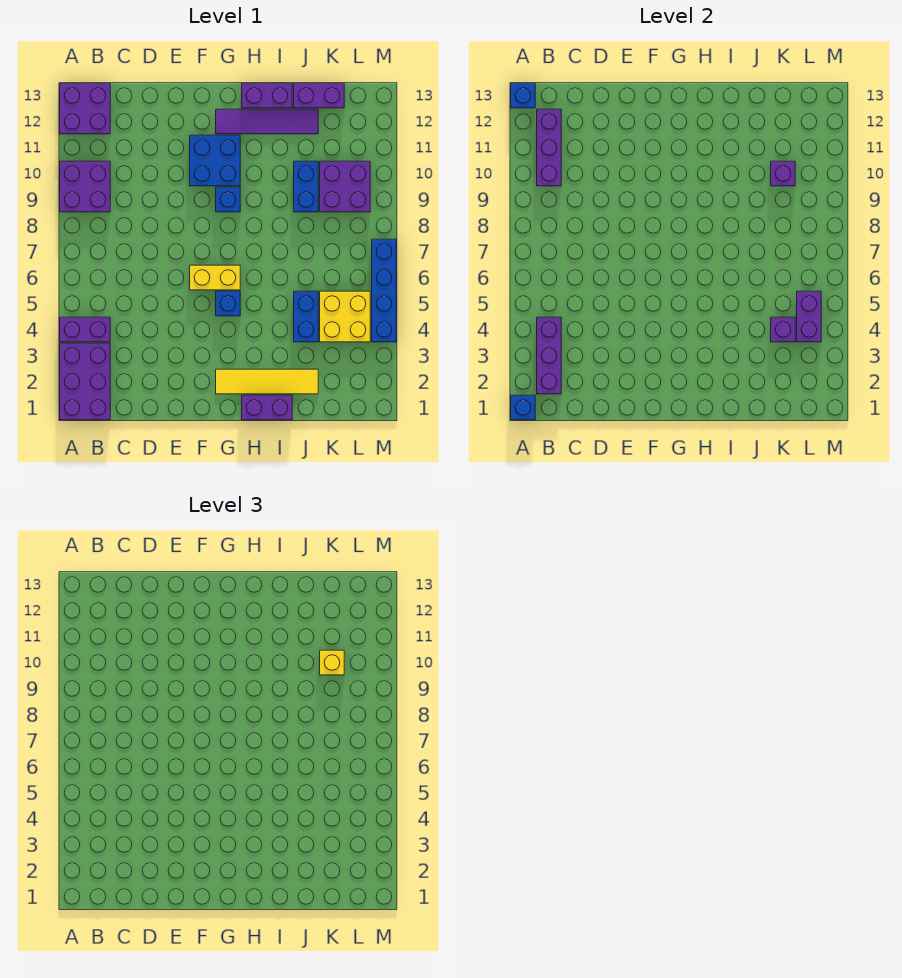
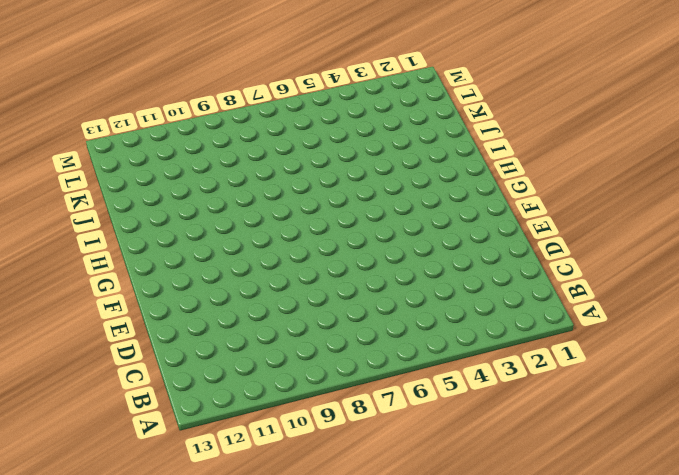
none -> purple 2x3 brick [60,343,110,420]
none -> purple 1x2 brick [60,317,110,342]
none -> purple 2x2 brick [60,161,110,212]

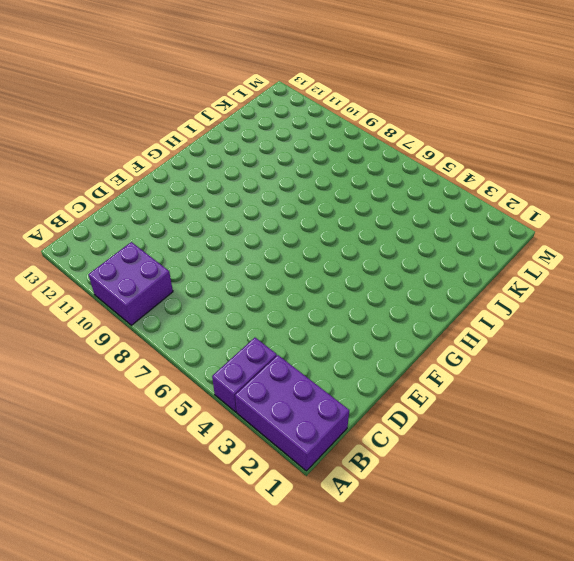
none -> purple 2x2 brick [60,83,110,134]
none -> yellow 1x2 brick [190,265,240,290]
none -> blue 2x2 brick [190,135,240,186]

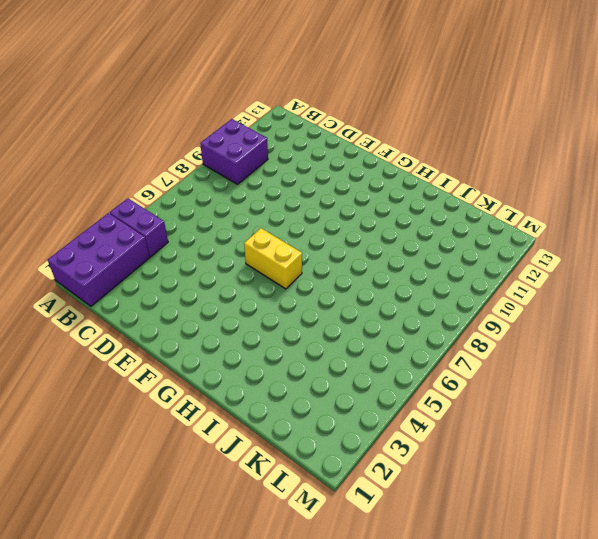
none -> purple 2x2 brick [60,83,110,134]
none -> blue 2x2 brick [190,135,240,186]
none -> yellow 1x4 tile [216,369,318,394]

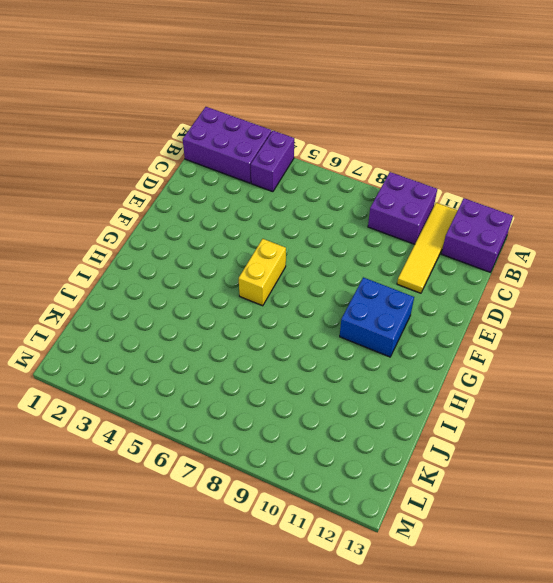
yellow 1x4 tile [397,203,458,293] -> yellow 1x4 tile moved to [216,369,318,394]
none -> blue 1x1 brick [216,291,240,316]
none -> blue 1x1 brick [216,187,240,212]
none -> purple 1x4 tile [216,109,318,134]

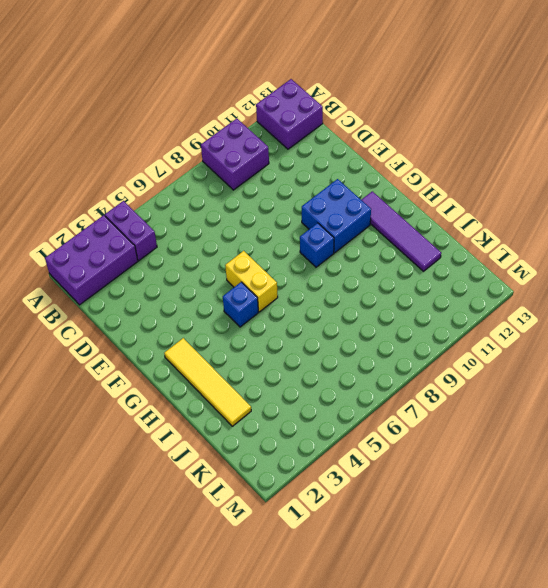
none -> purple 1x2 brick [242,395,292,420]
none -> purple 1x2 brick [242,83,292,108]
none -> blue 1x2 brick [294,291,318,342]

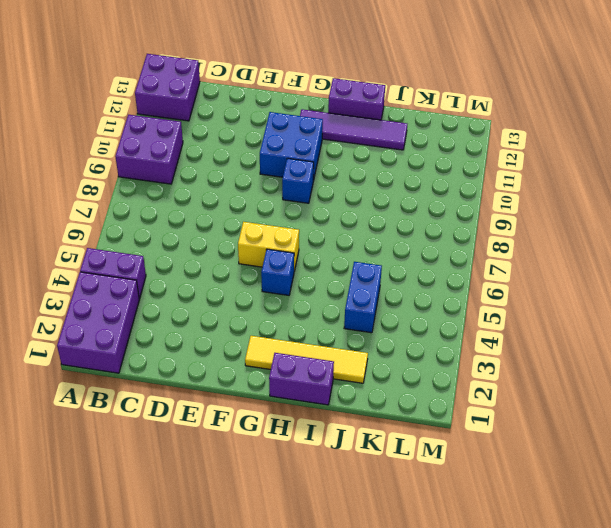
none -> blue 1x2 brick [294,161,318,212]
none -> purple 1x2 brick [294,83,344,108]
none -> yellow 2x2 brick [320,291,370,342]

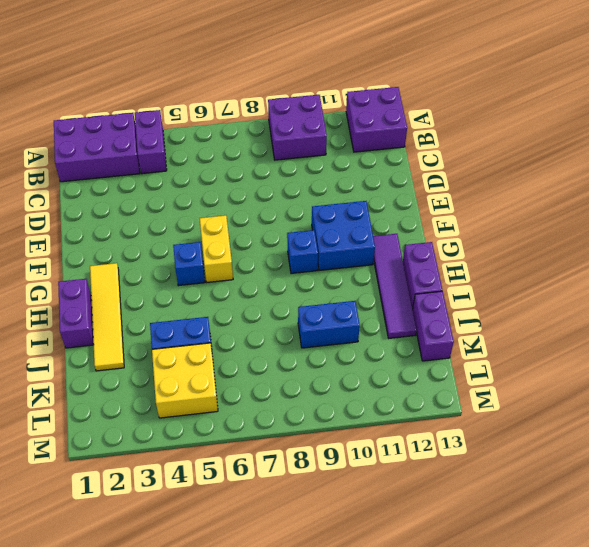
none -> purple 2x2 brick [320,161,370,212]
none -> blue 1x4 brick [372,239,396,342]
none -> blue 1x1 brick [511,395,535,420]

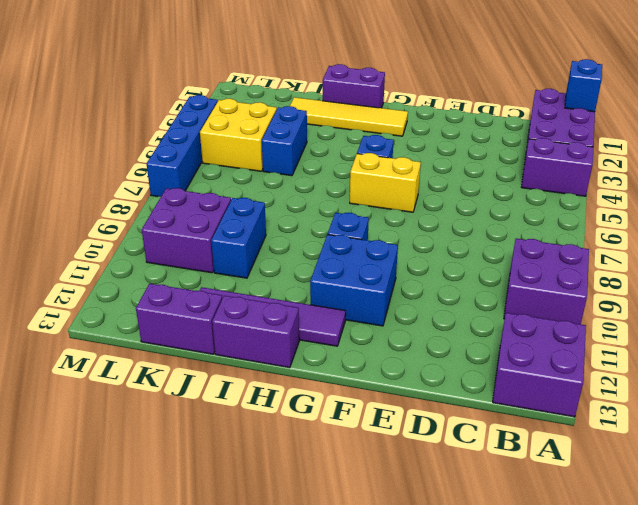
none -> blue 1x1 brick [511,83,535,108]
none -> purple 1x3 brick [537,317,561,394]
none -> purple 1x3 brick [537,109,561,186]

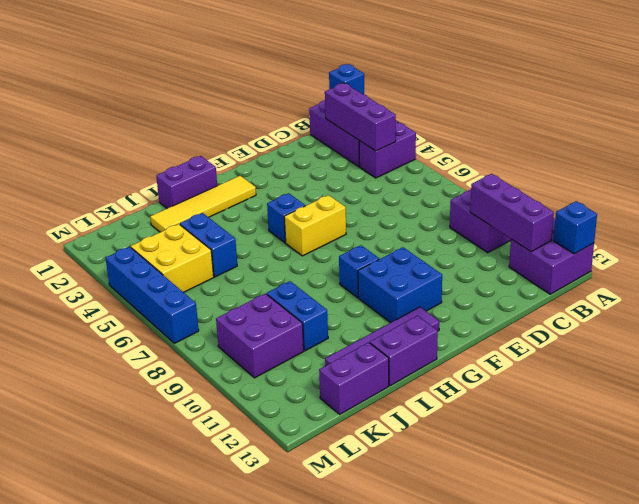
none -> purple 1x1 brick [771,317,795,342]
none -> purple 1x1 brick [771,161,795,186]
none -> purple 1x2 brick [797,291,821,342]

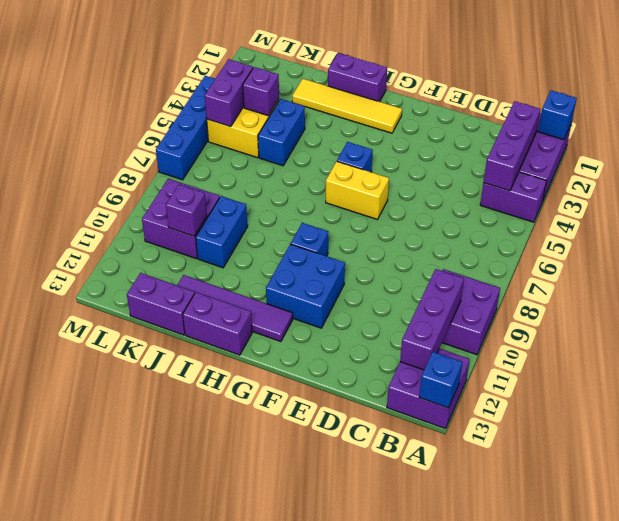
none -> yellow 1x1 brick [320,650,344,675]

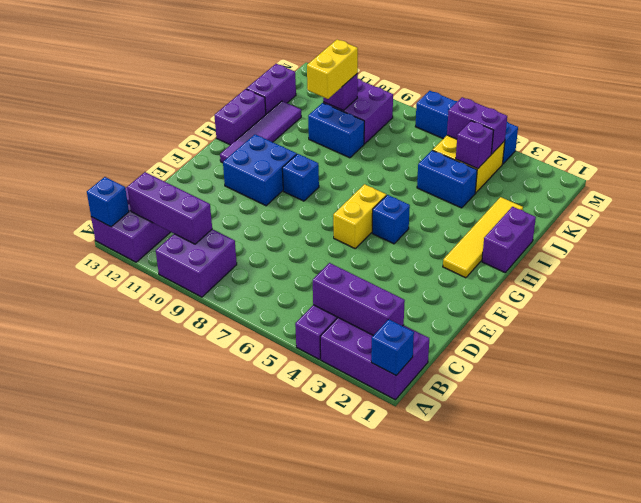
yellow 1x2 brick [307,39,358,99] -> yellow 1x1 brick [320,650,344,675]

